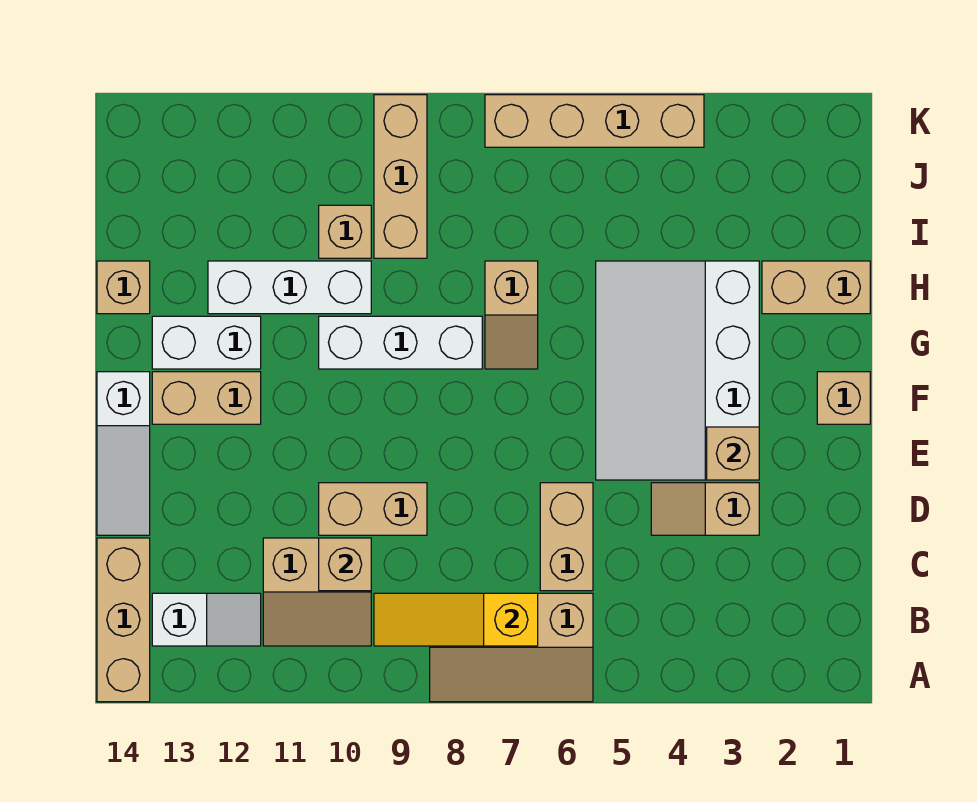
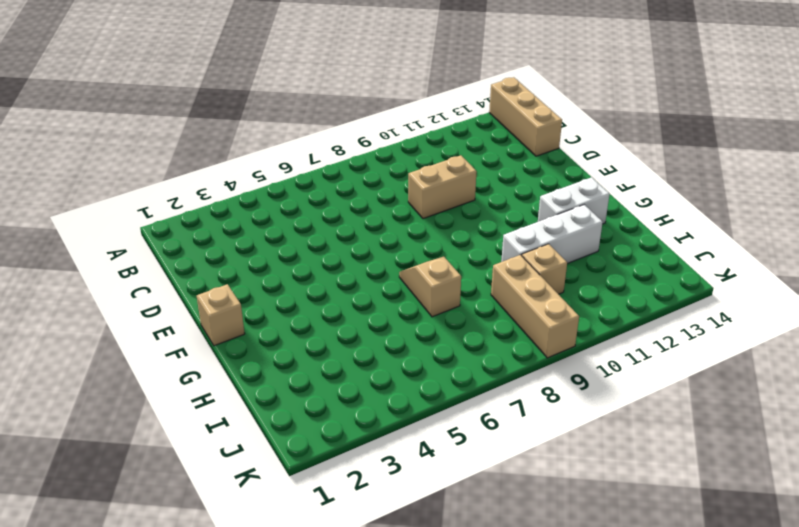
none -> tan 2x3 slope [430,593,593,702]
none -> tan 2x2 slope [263,538,371,646]
none -> white 1x2 slope [152,593,261,646]

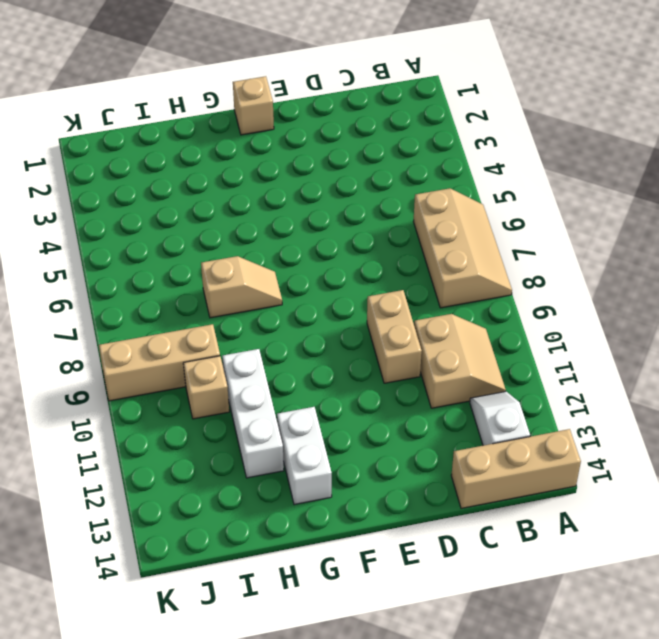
none -> tan 1x2 brick [540,483,593,591]
none -> tan 1x2 slope [651,483,759,535]
none -> white 1x3 slope [97,372,150,535]

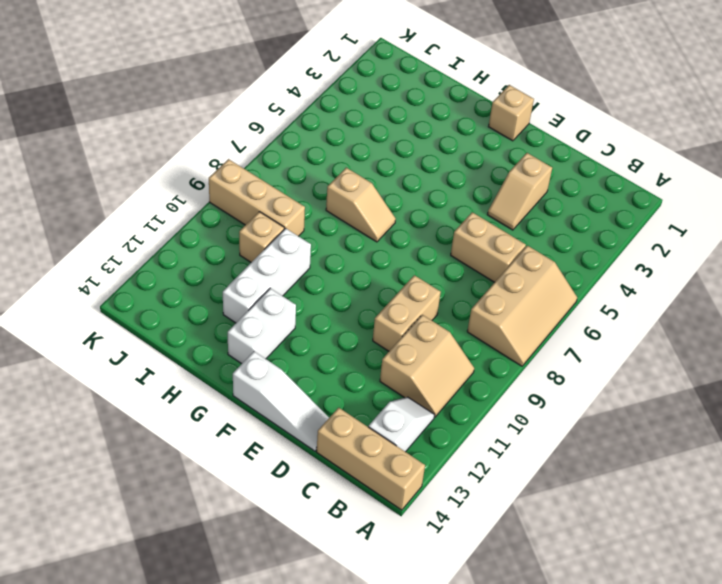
none -> white 3x4 slope [596,261,759,480]
none -> tan 1x2 brick [152,372,261,424]
none -> white 1x3 brick [319,316,482,369]

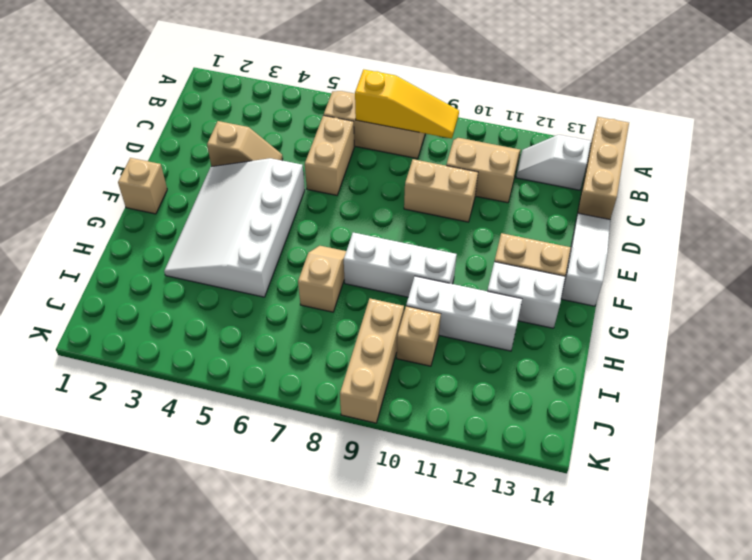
white 3x4 slope [164,158,305,297] -> white 3x4 slope turned to [596,261,759,480]
none -> tan 1x2 brick [762,261,870,314]
none -> tan 1x1 brick [97,261,150,314]
none -> tan 1x4 brick [485,95,704,147]

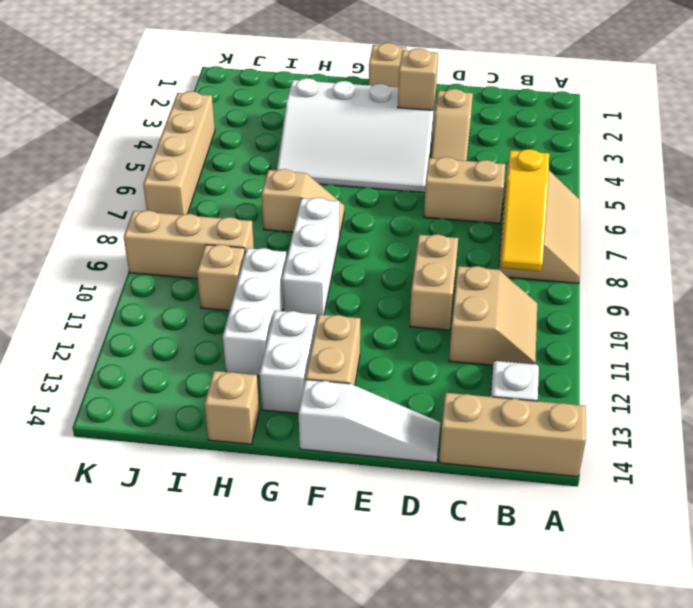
none -> tan 1x2 brick [762,261,870,314]
none -> tan 1x1 brick [319,538,371,591]

